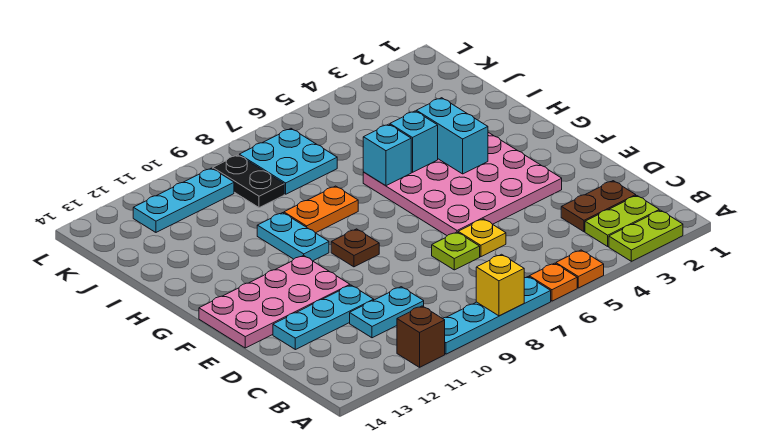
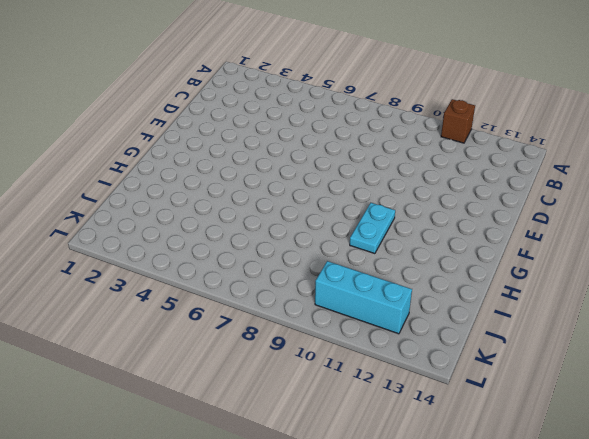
cyan 1x3 brick [315,261,412,334] -> cyan 1x3 plate [133,168,234,232]
none -> lime 1x2 plate [609,210,683,261]
none -> orange 1x1 plate [556,250,604,288]
none -> orange 1x1 plate [529,263,577,301]

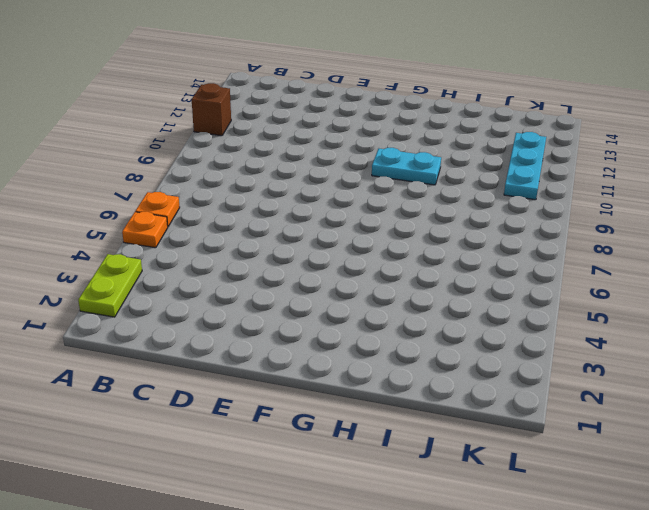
none -> cyan 1x4 plate [443,277,551,354]
none -> lime 1x2 plate [585,196,659,246]
none -> brown 1x2 plate [561,181,636,232]

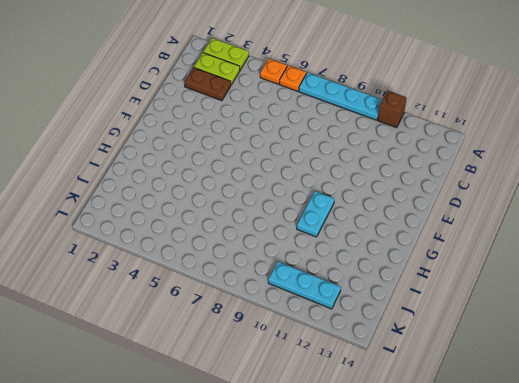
none -> cyan 1x2 plate [350,287,424,338]
none -> yellow 1x1 plate [458,219,506,257]
none -> lime 1x1 plate [432,232,480,270]

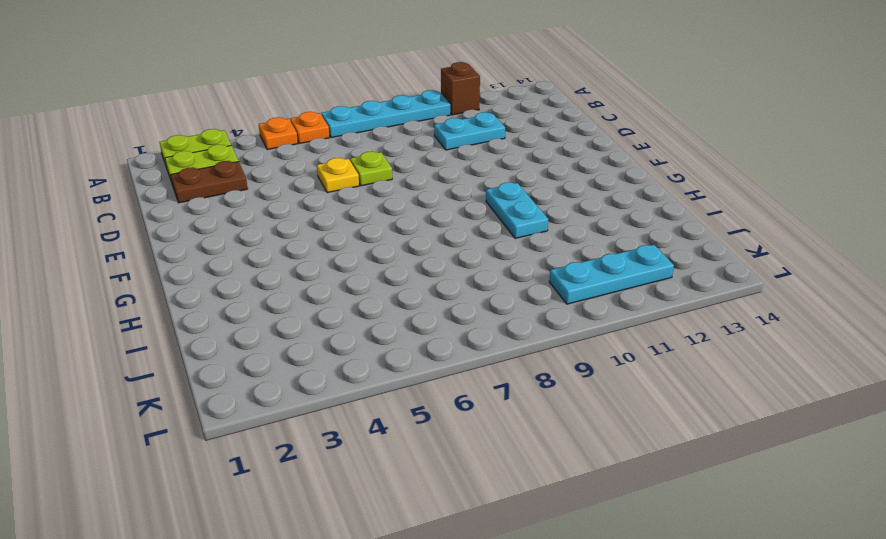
none -> cyan 1x3 plate [273,285,374,350]
none -> pink 4x4 plate [363,132,562,236]
none -> pink 2x4 plate [199,255,350,348]

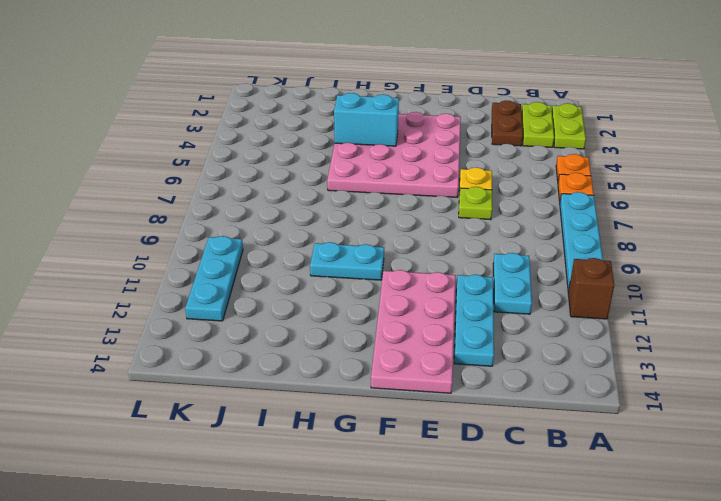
none -> brown 1x1 plate [331,229,379,267]
none -> orange 1x2 plate [284,186,358,233]
none -> cyan 2x2 plate [239,129,337,194]

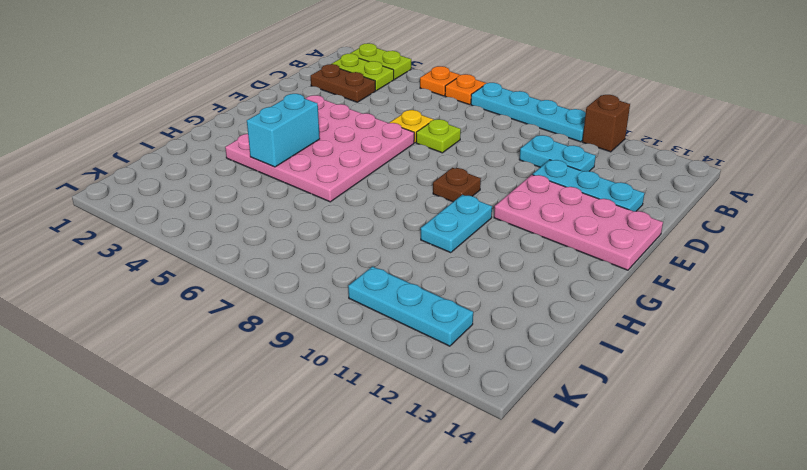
none -> orange 1x2 plate [284,186,358,233]
none -> cyan 2x2 plate [239,129,337,194]
none -> black 1x2 plate [213,155,284,208]

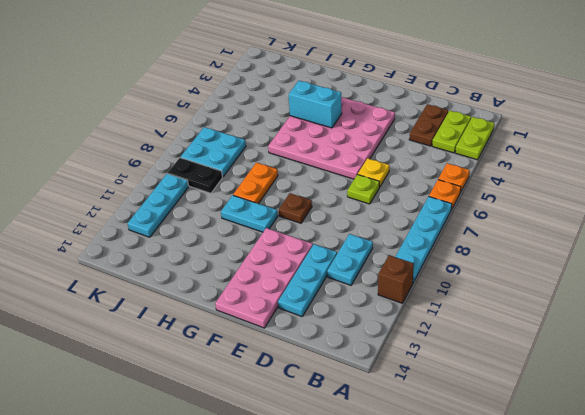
none -> yellow 1x1 brick [476,254,524,316]
none -> cyan 1x1 brick [390,111,438,172]
none -> cyan 1x1 brick [363,124,411,186]

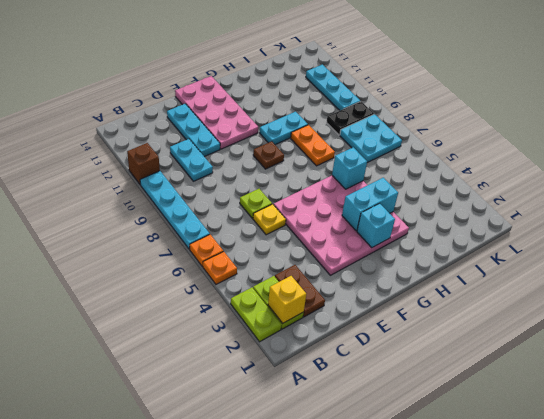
yellow 1x1 brick [268,276,306,323] -> yellow 1x1 brick moved to [476,254,524,316]
cyan 1x1 brick [357,203,395,248] -> cyan 1x1 brick moved to [390,111,438,172]

